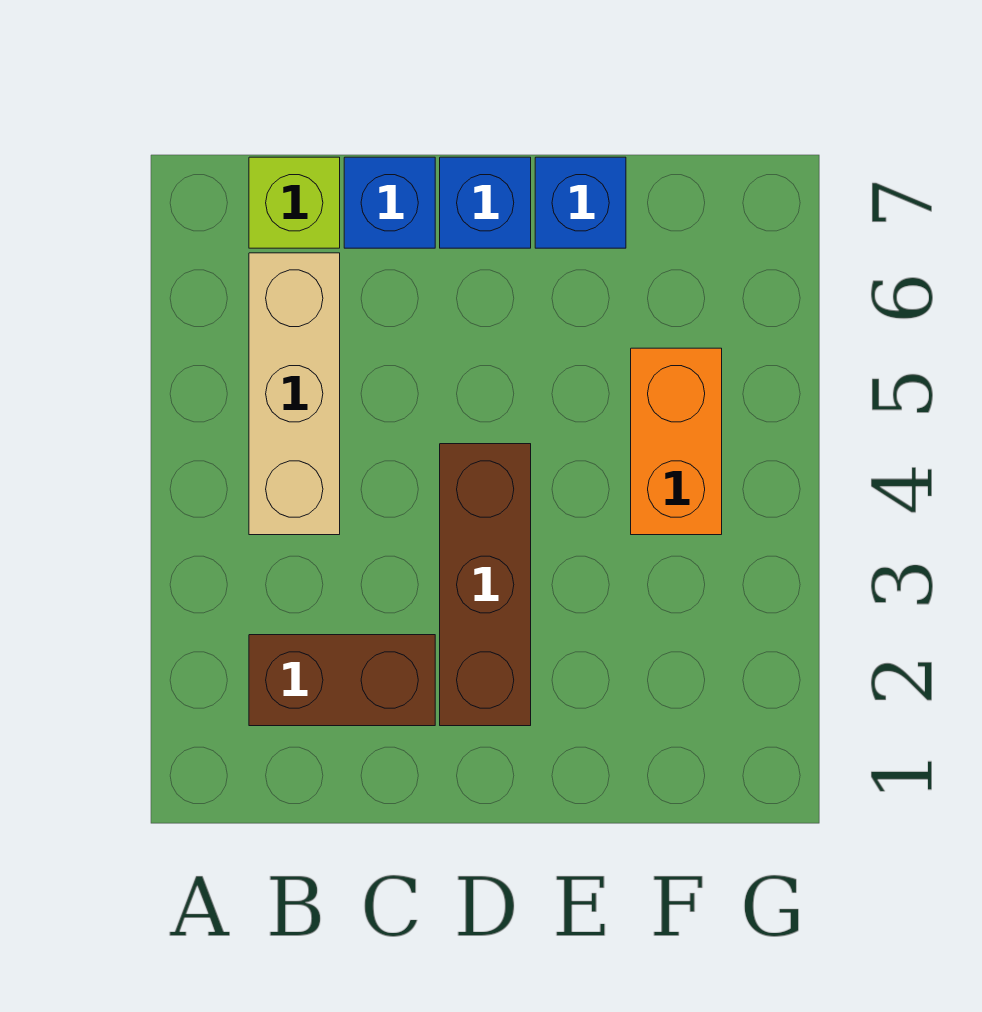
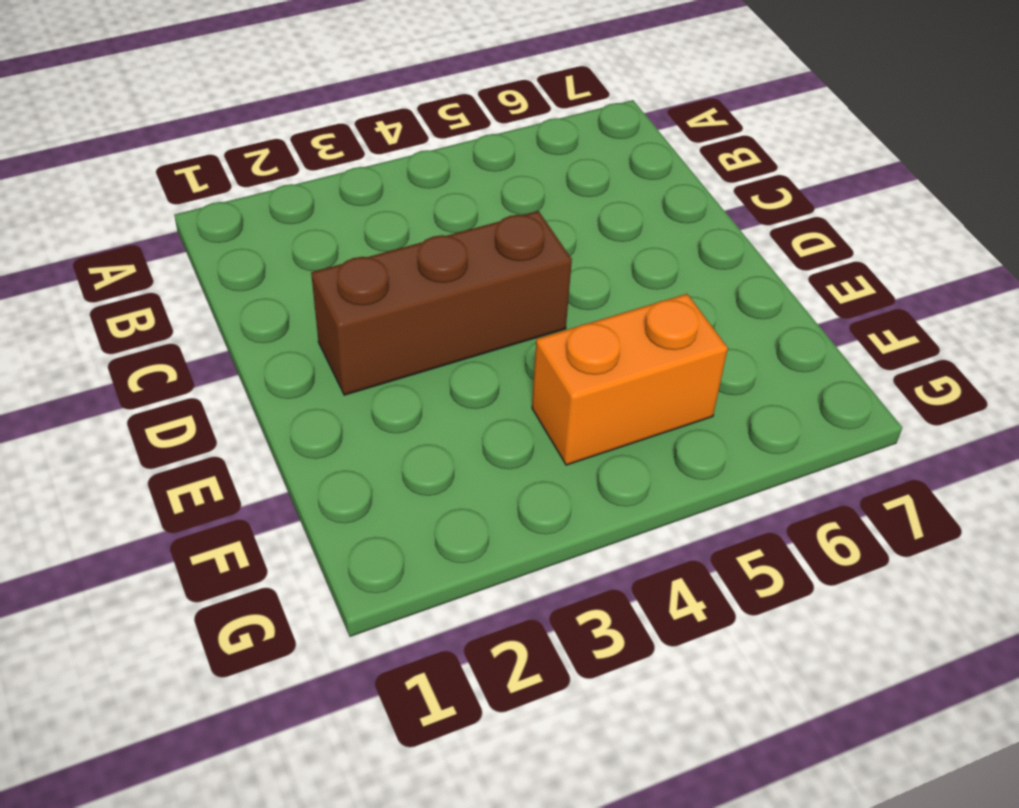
none -> brown 1x2 brick [249,635,435,726]
none -> tan 1x3 brick [249,253,340,535]

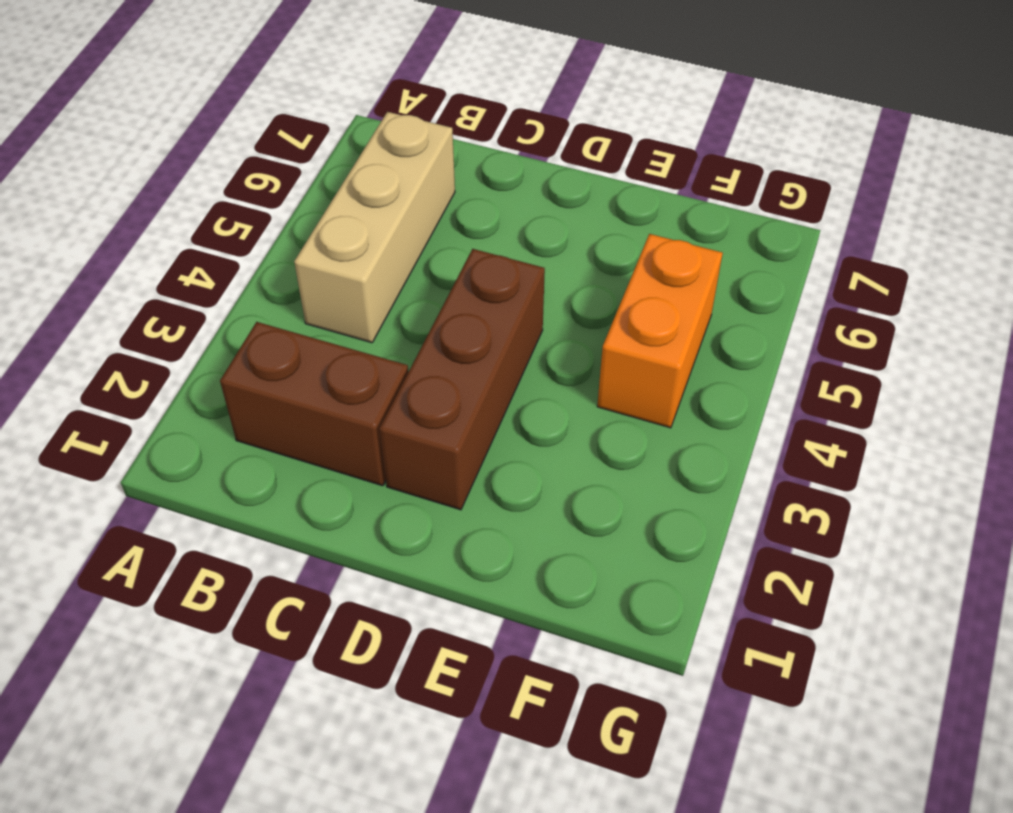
none -> lime 1x1 brick [249,157,340,248]
none -> blue 1x1 brick [344,157,435,248]

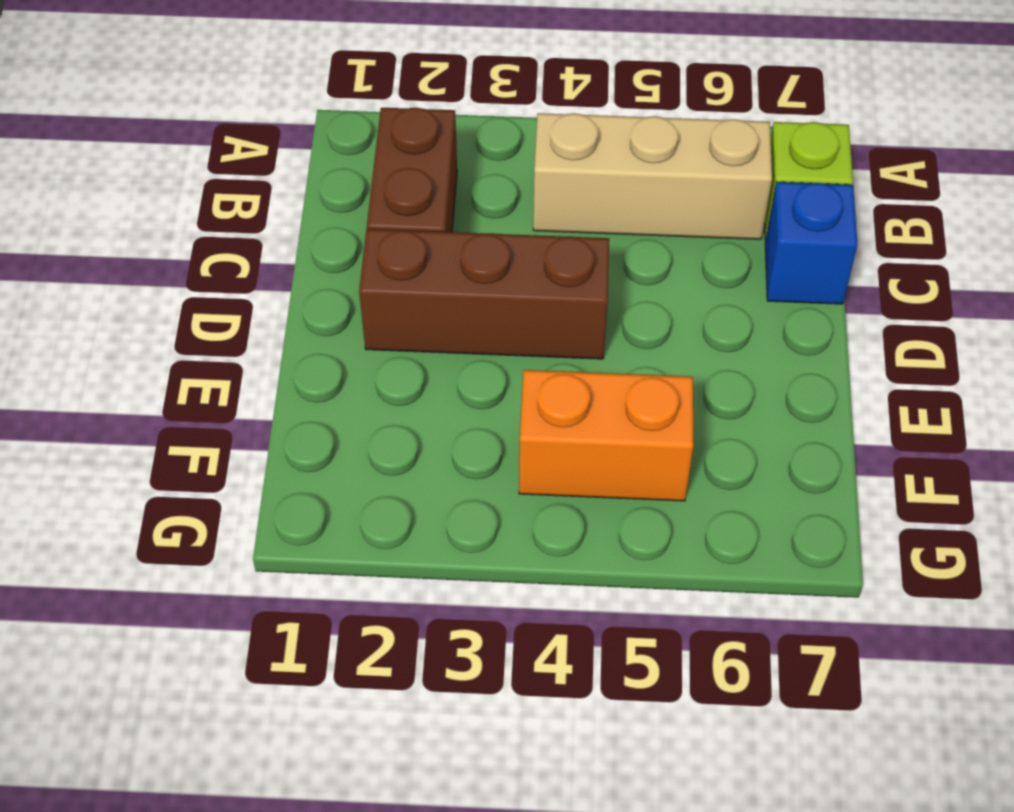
none -> blue 1x1 brick [440,157,531,248]
none -> blue 1x1 brick [535,157,626,248]

